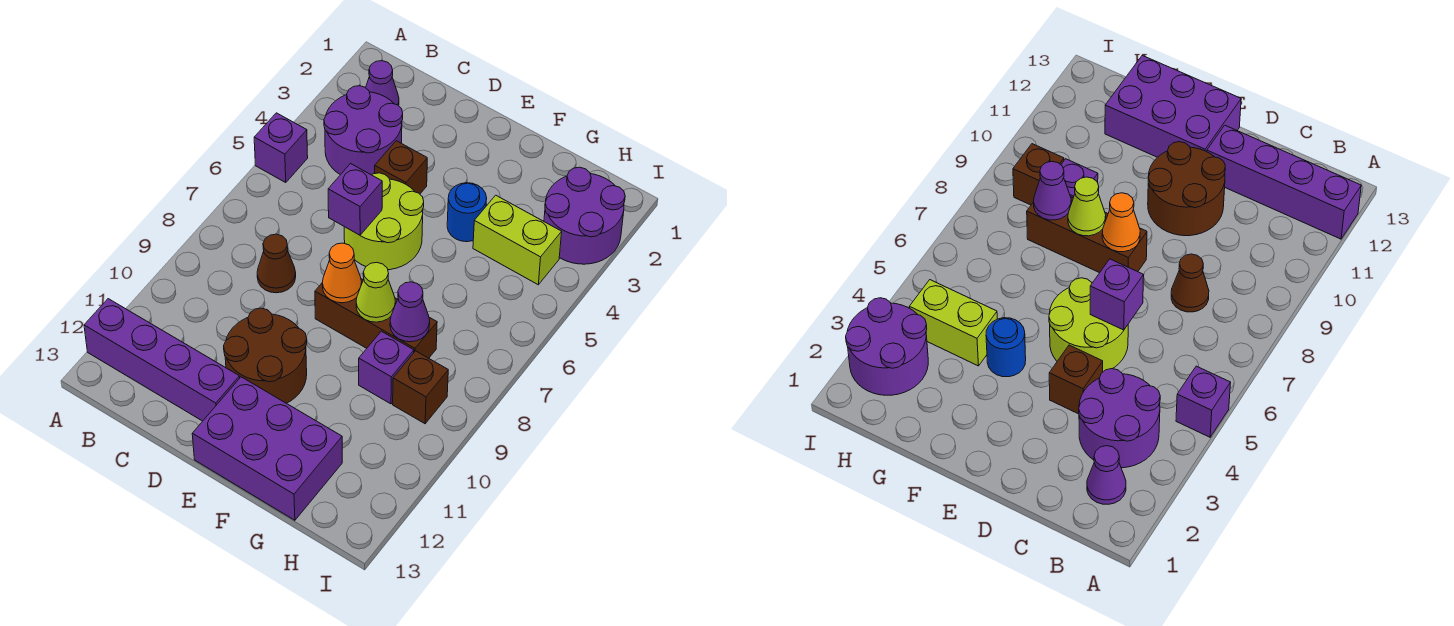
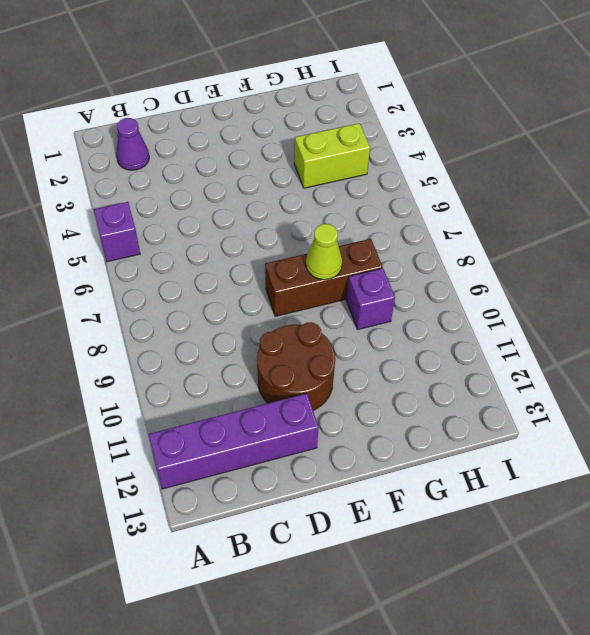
none -> purple 2x2 round brick [324,86,403,175]
none -> brown 1x1 cone [257,234,296,293]
none -> brown 1x1 brick [375,141,427,194]

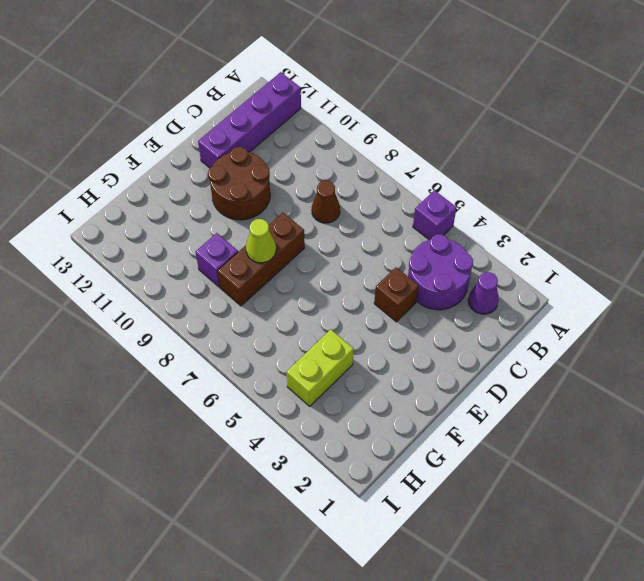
none -> lime 2x2 round brick [344,173,424,270]
none -> purple 2x3 brick [192,377,342,520]
none -> blue 1x1 round brick [447,183,487,242]

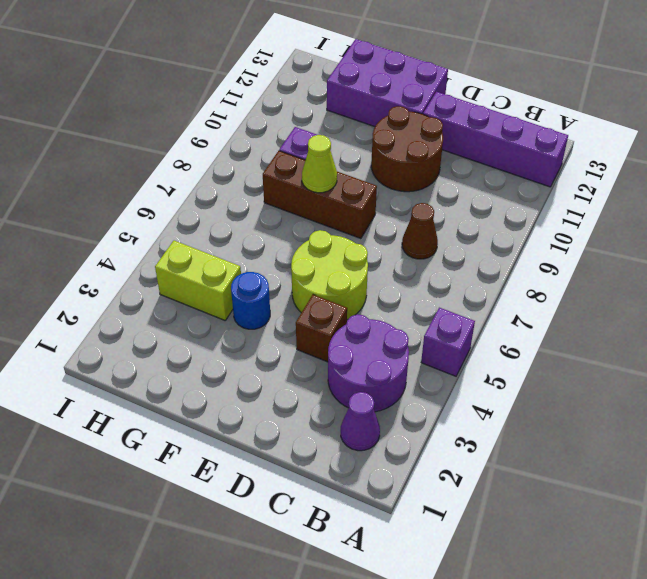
none -> purple 2x2 round brick [544,167,625,264]
none -> brown 1x1 brick [393,351,448,424]
none -> purple 1x1 brick [328,164,382,235]

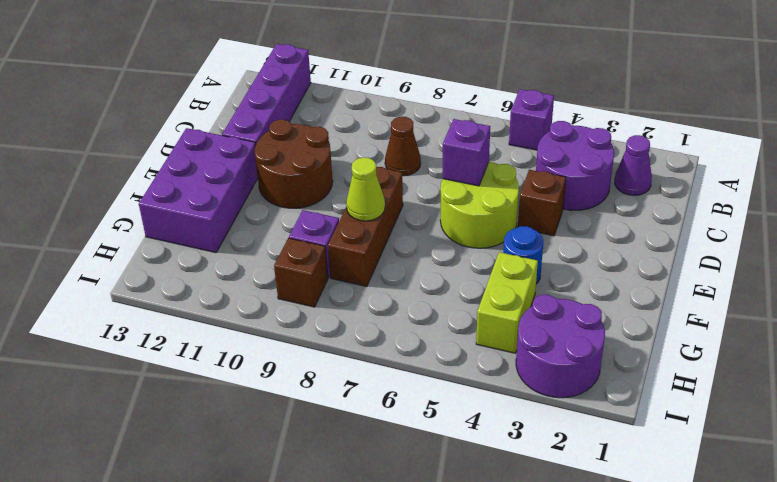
none -> orange 1x1 cone [322,243,362,303]
none -> purple 1x1 cone [390,282,430,342]

